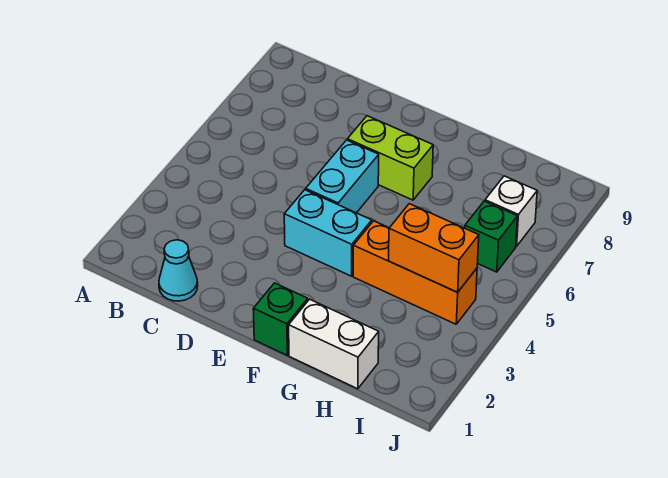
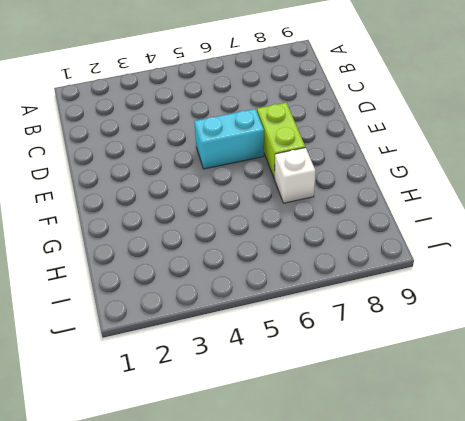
white 1x1 brick [275,148,315,203] -> white 1x1 brick moved to [485,176,537,246]
none -> cyan 1x1 cone [159,240,198,301]
none -> cyan 1x2 brick [284,190,372,276]

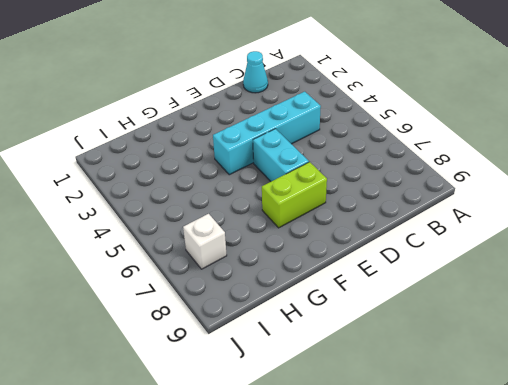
cyan 1x4 brick [213,92,321,175] -> cyan 1x2 brick [284,190,372,276]
none -> green 1x1 brick [253,283,308,355]
none -> white 1x2 brick [289,299,379,389]

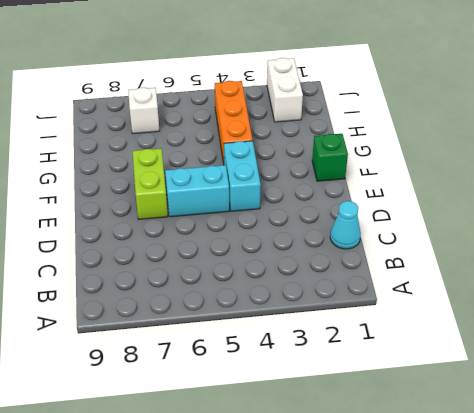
white 1x2 brick [267,58,303,122] -> white 1x2 brick moved to [289,299,379,389]
none -> green 1x1 brick [465,201,518,272]
none -> orange 1x2 brick [388,204,479,292]

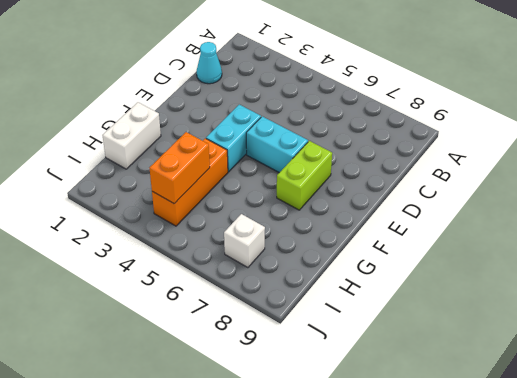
none -> green 1x1 brick [253,283,308,355]
none -> green 1x1 brick [465,201,518,272]

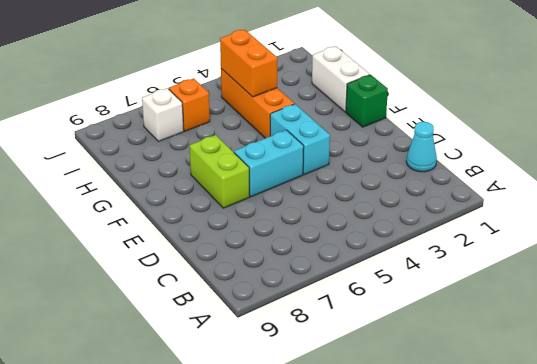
orange 1x1 brick [169,78,210,131] -> green 1x1 brick [465,201,518,272]

